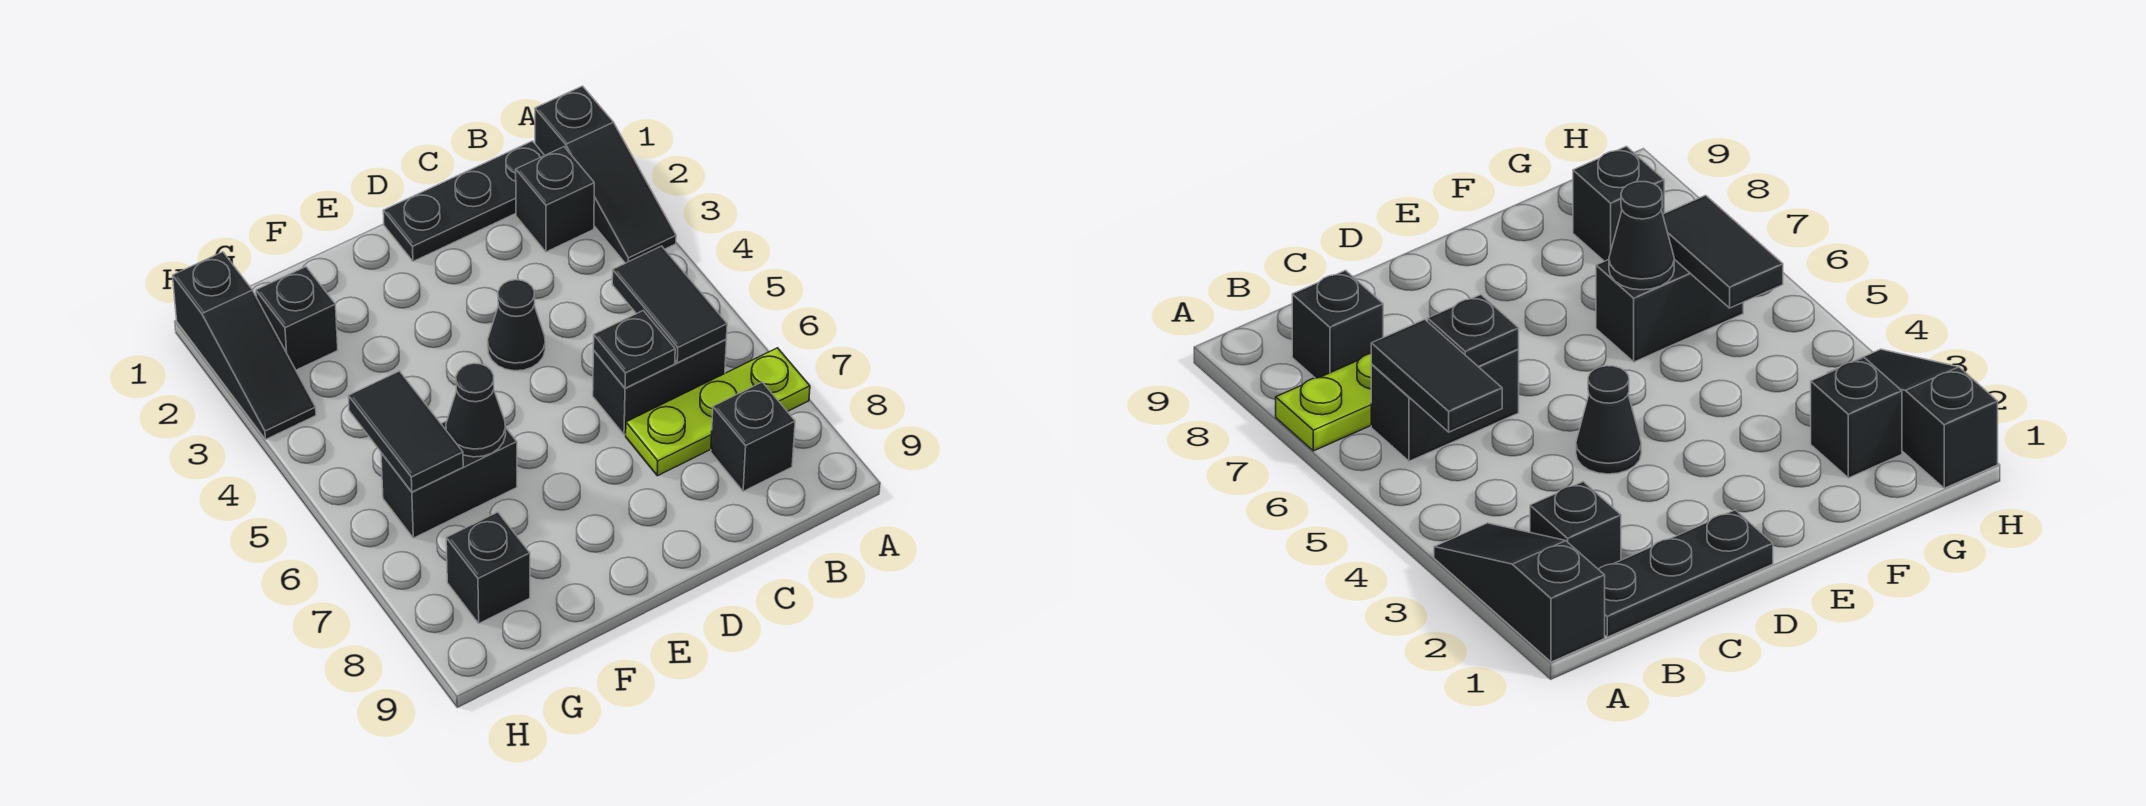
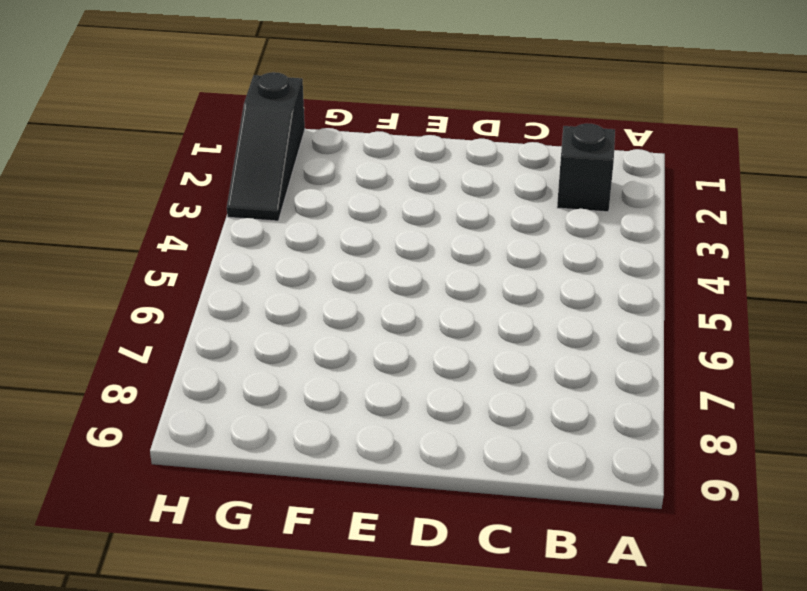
none -> black 1x3 slope [535,86,676,263]
none -> lime 1x3 plate [626,348,810,476]
none -> black 1x3 plate [383,141,544,261]

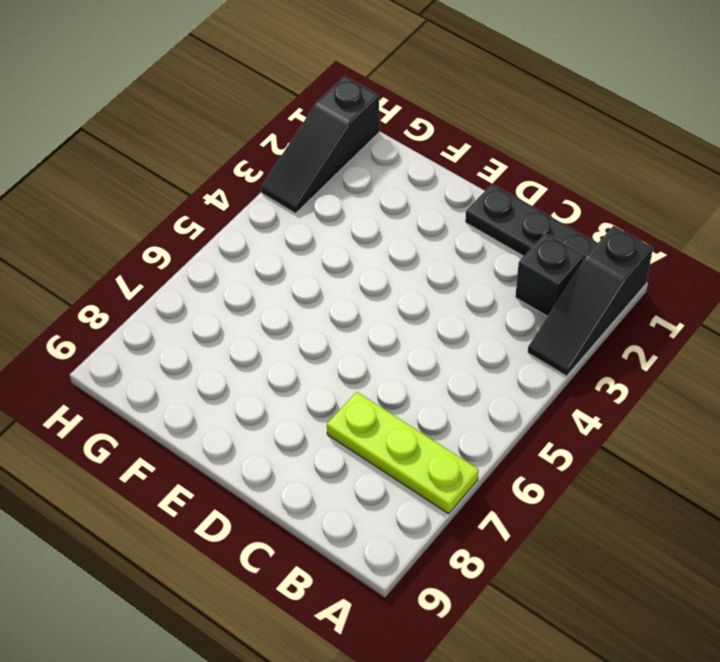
none -> black 1x2 brick [593,339,726,435]
none -> black 1x1 brick [711,382,795,491]
none -> black 1x1 cone [488,280,545,371]

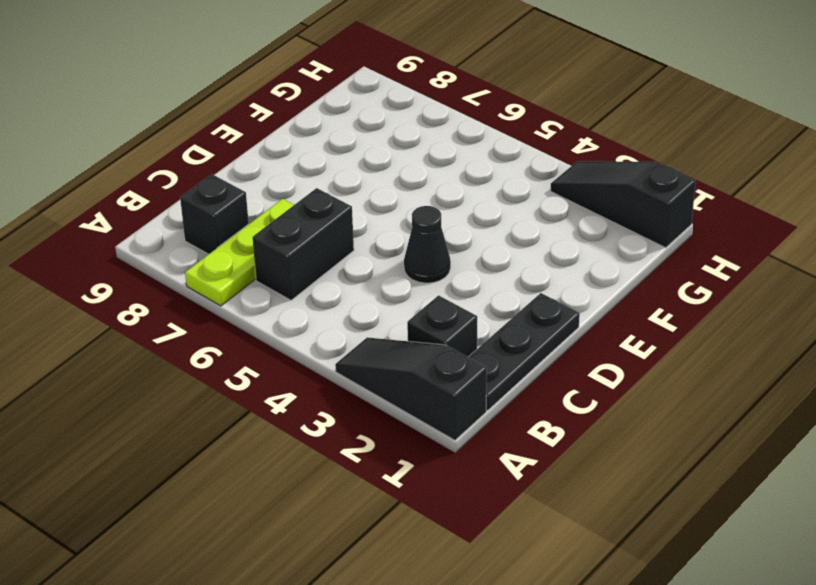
none -> black 1x2 brick [381,421,517,538]
none -> black 1x1 brick [256,267,338,370]
none -> black 1x1 brick [446,512,530,623]

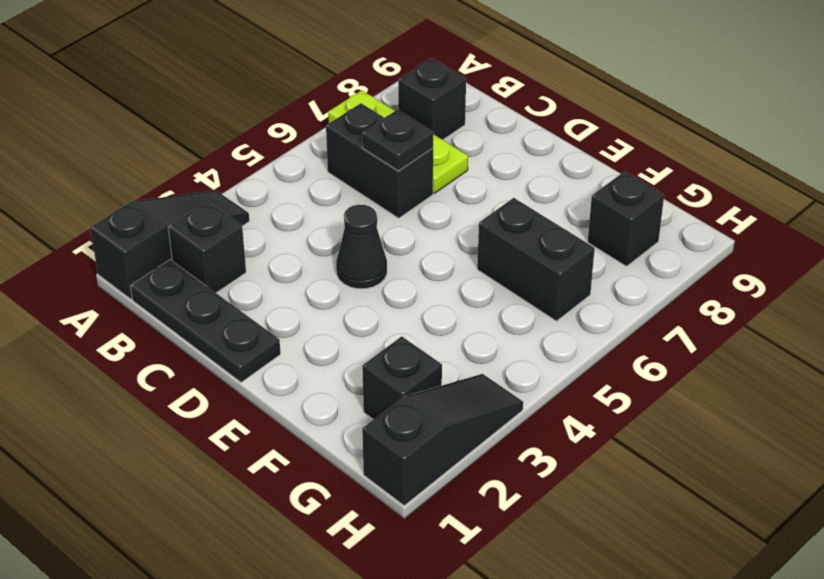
none -> black 1x2 tile [612,246,727,363]
none -> black 1x1 cone [446,363,506,457]
none -> black 1x2 tile [348,371,463,492]

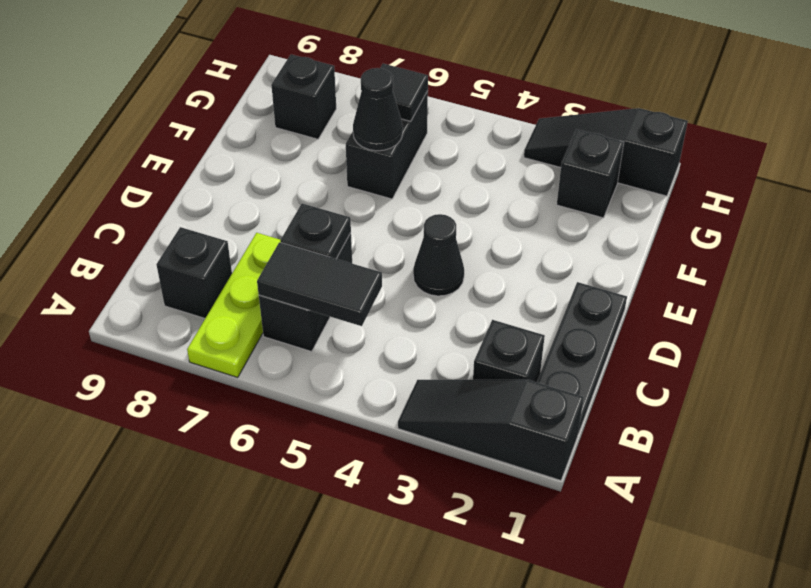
black 1x1 tile [380,64,428,121] -> black 1x2 tile [348,371,463,492]

